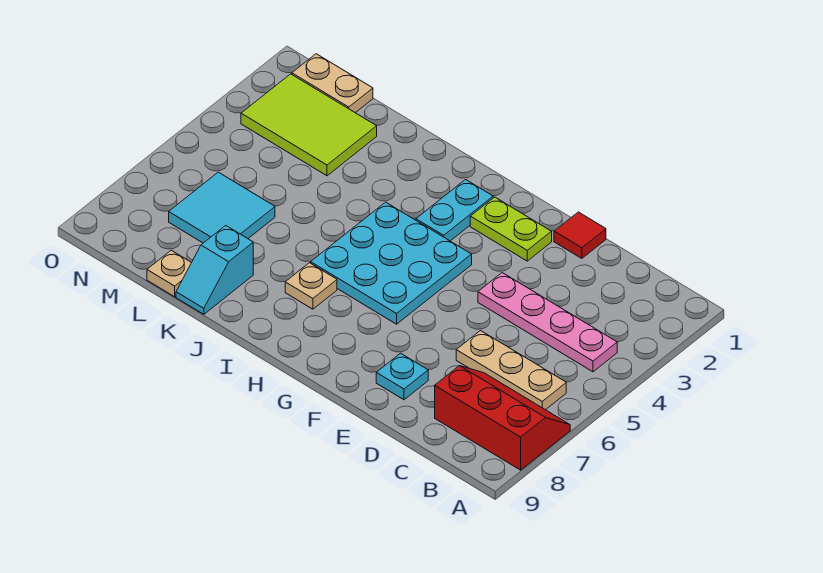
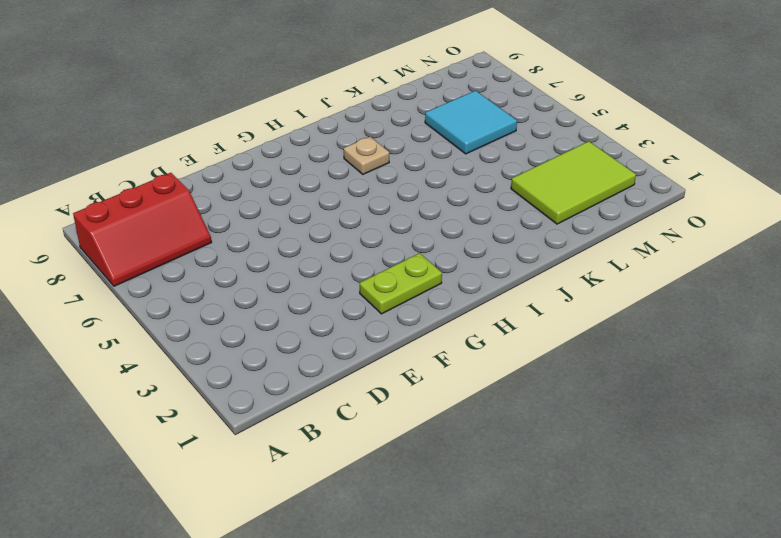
none -> pink 1x4 plate [478,273,617,372]
none -> tan 1x3 plate [456,331,566,410]
none -> red 1x1 tile [554,212,606,258]

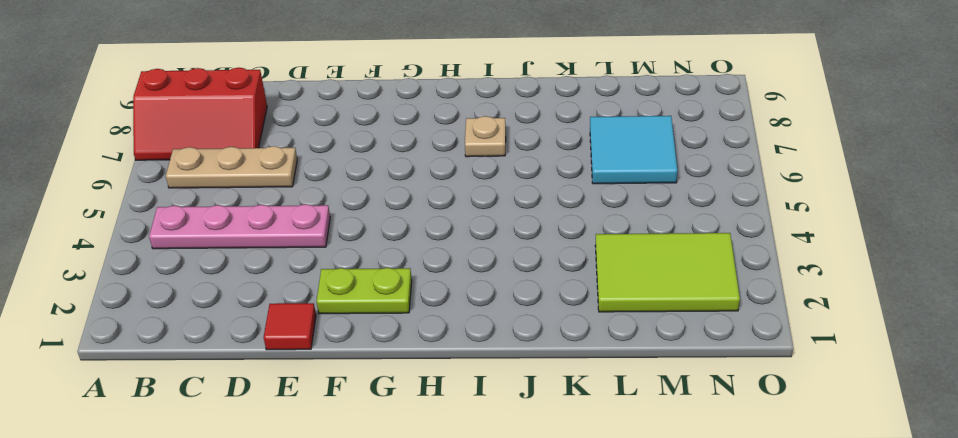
none -> cyan 1x1 plate [376,353,428,400]
none -> cyan 3x3 plate [311,202,472,324]
none -> cyan 1x2 plate [416,180,493,241]

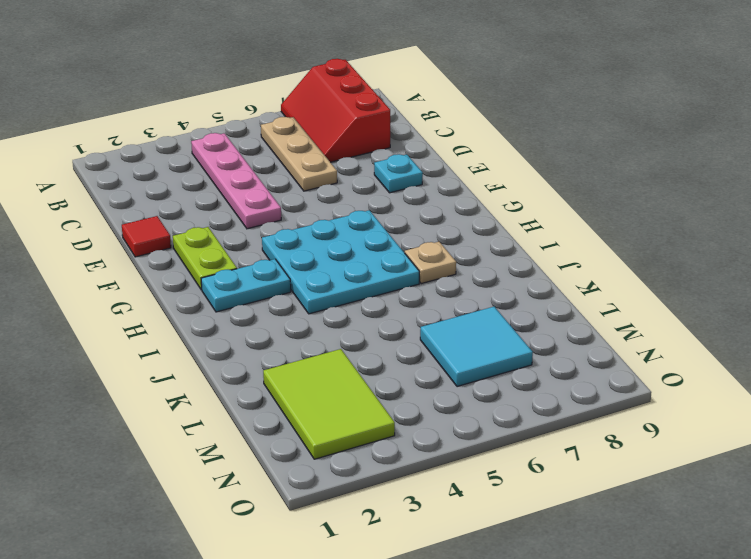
none -> cyan 1x2 slope [176,226,253,314]
none -> tan 1x1 plate [147,250,191,297]
none -> tan 1x2 plate [292,54,373,113]

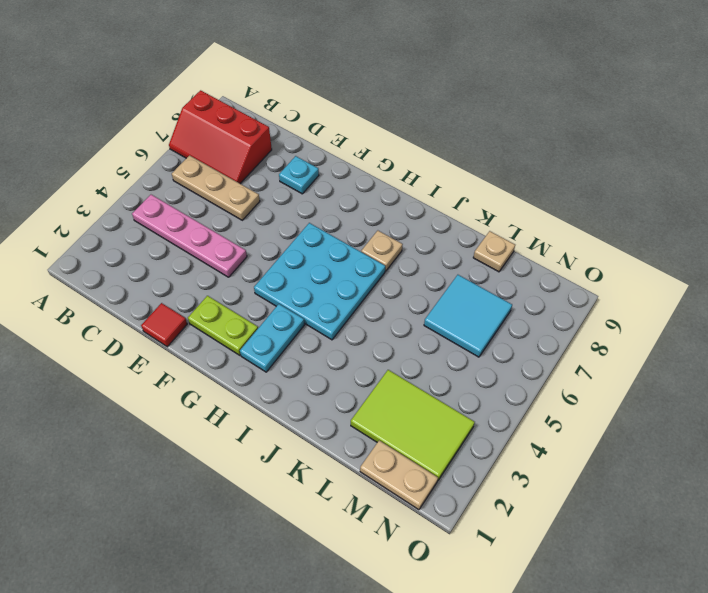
none -> cyan 1x2 slope [176,226,253,314]

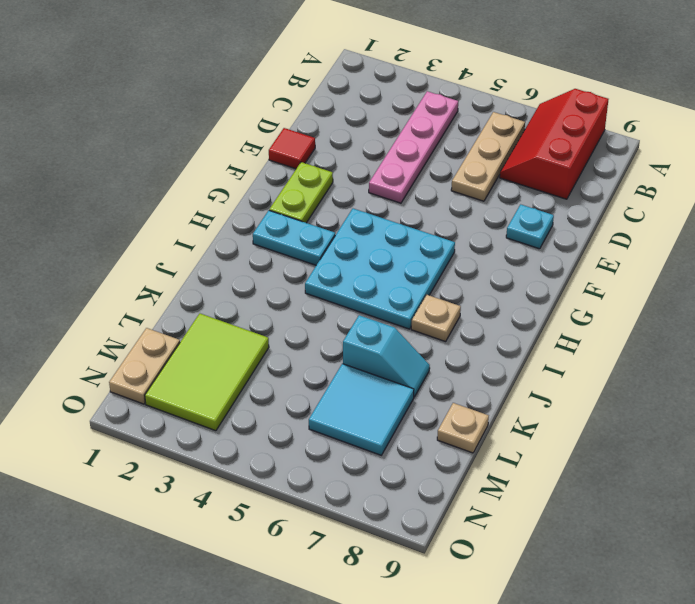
cyan 1x2 slope [343,315,430,397] -> cyan 1x2 slope moved to [176,226,253,314]

